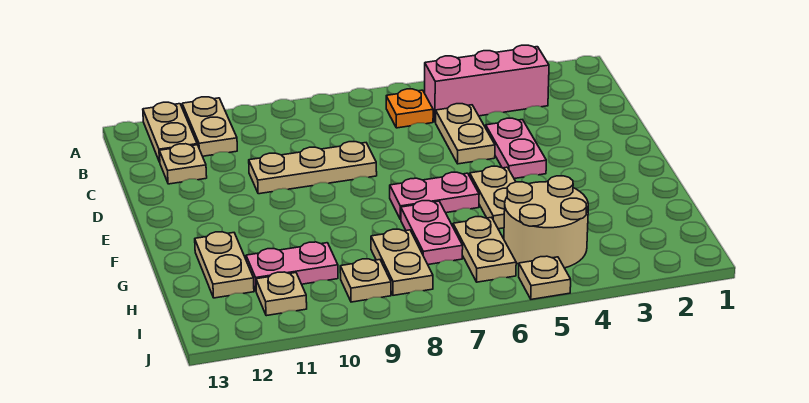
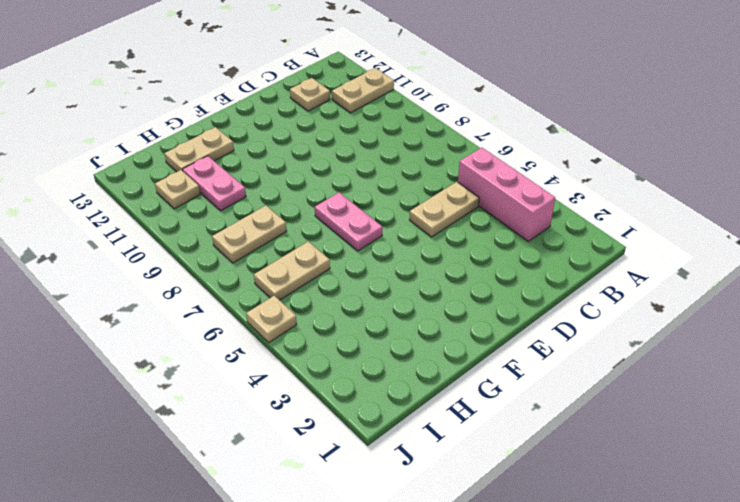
none -> tan 1x2 plate [143,102,197,162]
none -> orange 1x1 plate [386,89,433,128]
none -> pink 1x2 plate [486,118,546,179]

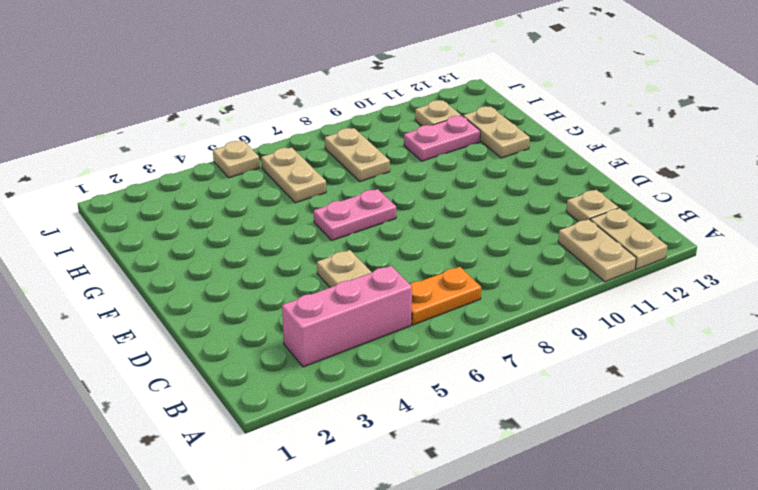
orange 1x2 plate [410,267,481,325] -> orange 1x1 plate [386,89,433,128]
none -> pink 1x2 plate [486,118,546,179]
none -> tan 1x3 plate [249,142,377,194]
none -> tan 1x2 plate [470,166,516,229]

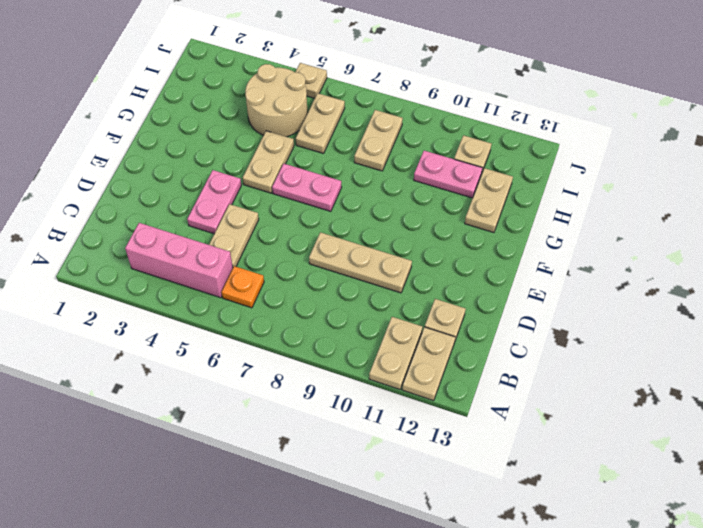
none -> pink 1x2 plate [401,201,463,264]
none -> tan 1x1 plate [340,259,391,302]

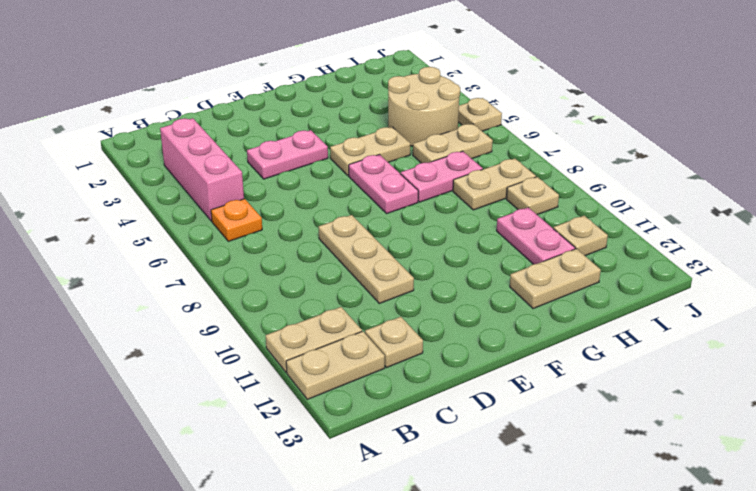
none -> tan 1x2 plate [436,104,495,164]

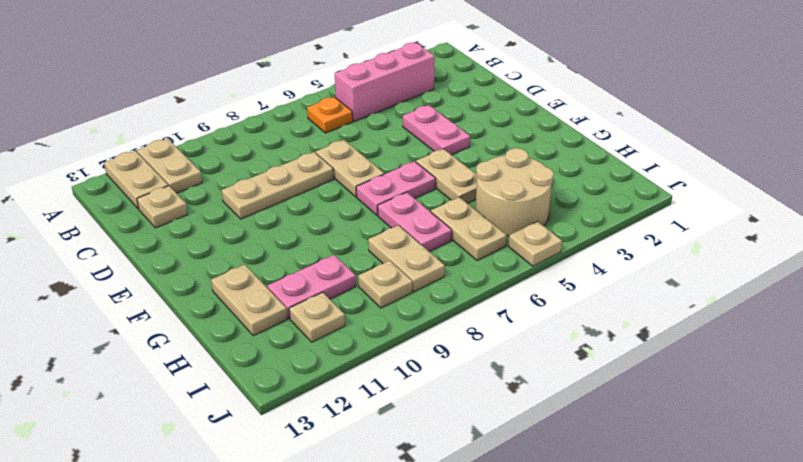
tan 1x2 plate [316,140,384,197] -> tan 1x2 plate moved to [436,104,495,164]

